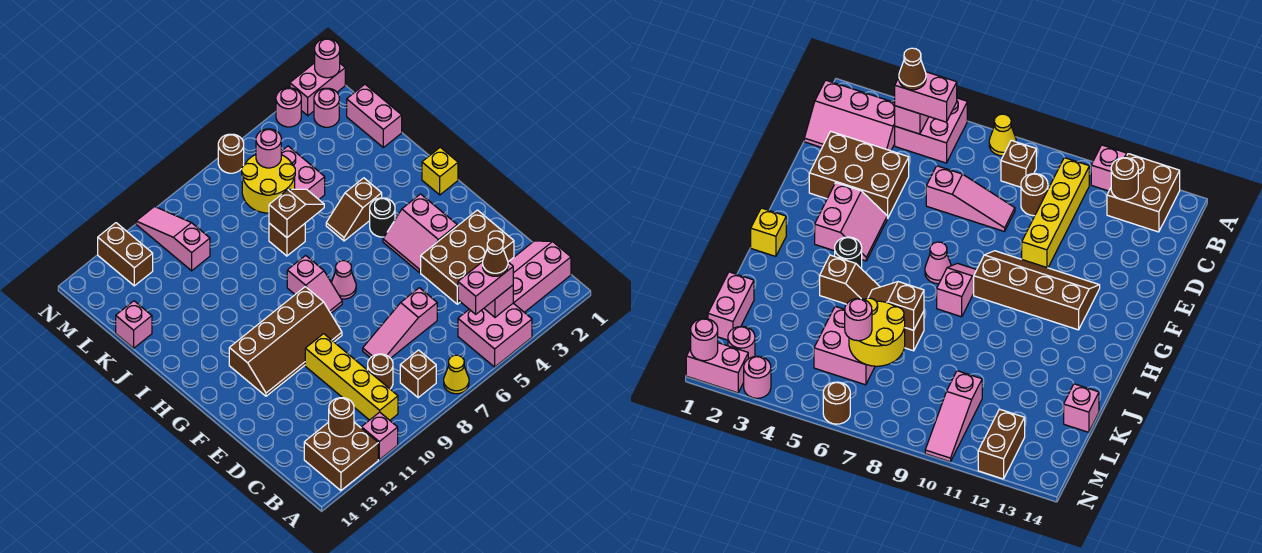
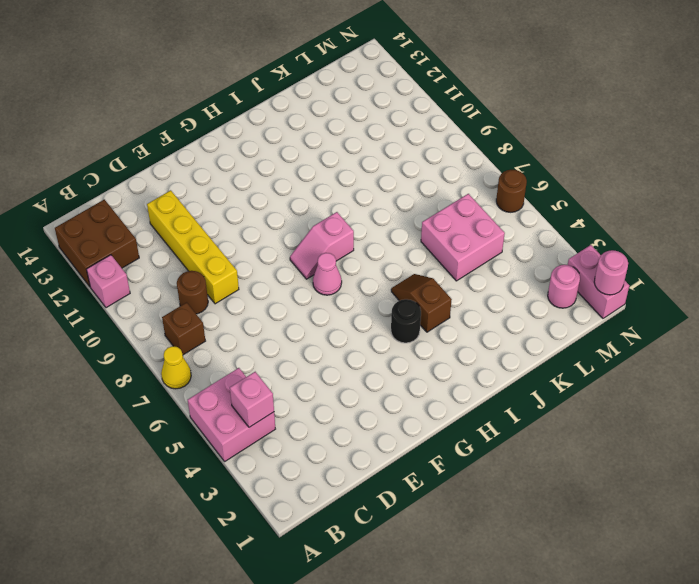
yellow 1x4 brick [147,190,239,304] -> yellow 1x4 brick turned to [305,334,398,420]
none -> pink 2x3 slope [509,241,571,312]
none -> brown 2x3 brick [421,210,514,304]
none -> pink 1x3 slope [363,288,437,358]
none -> pink 2x2 slope [383,194,457,273]

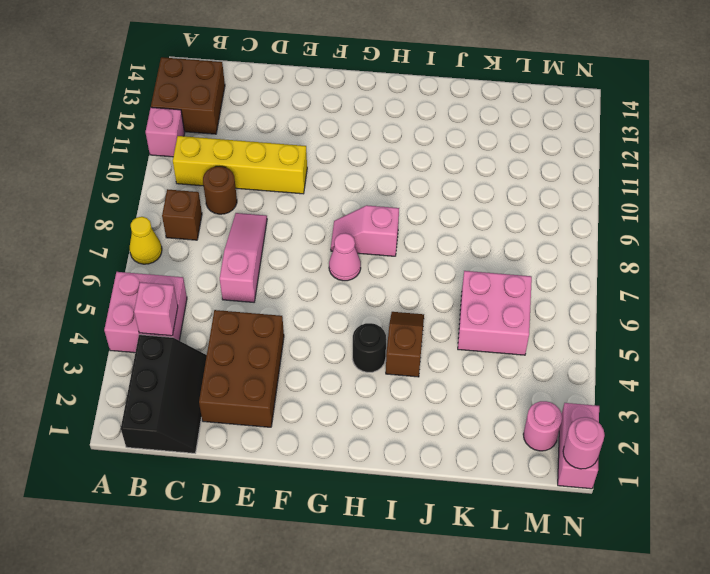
black 2x3 slope [121,335,207,453] -> pink 2x3 slope [509,241,571,312]
none -> pink 2x2 slope [383,194,457,273]
none -> brown 2x4 slope [229,287,342,396]
none -> yellow 1x1 brick [422,147,458,195]
none -> brown 1x1 brick [269,223,305,256]

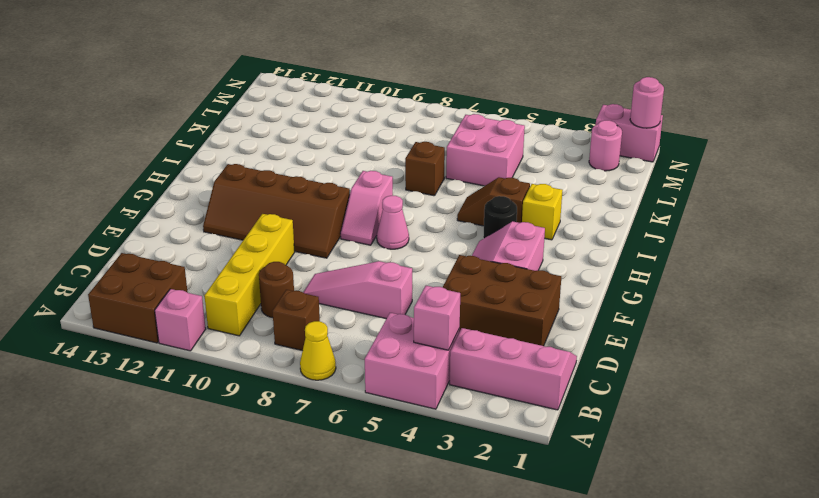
yellow 1x1 brick [522,184,563,240] -> yellow 1x1 brick moved to [422,147,458,195]
none -> pink 1x2 brick [347,84,402,147]
none -> pink 1x1 brick [116,301,152,348]
none -> pink 1x3 slope [136,207,210,271]
none -> brown 1x2 brick [98,223,153,286]

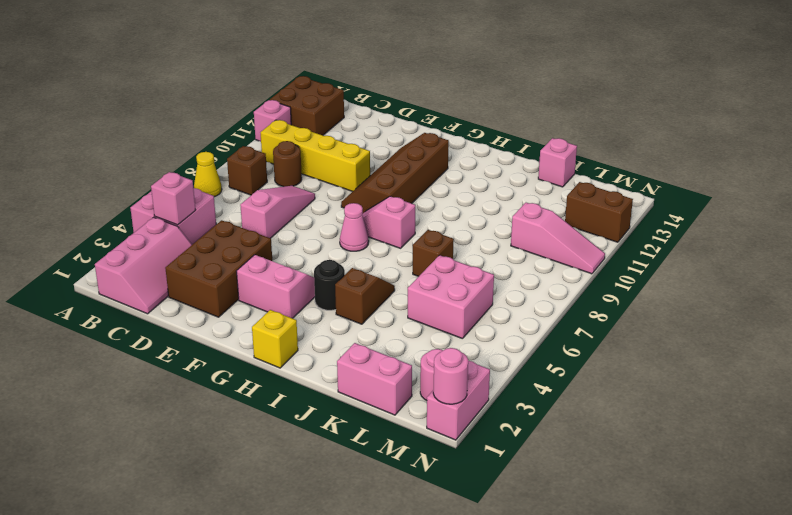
none -> pink 1x1 round brick [276,88,301,127]
none -> brown 1x1 round brick [218,134,244,173]
none -> brown 1x1 round brick [329,398,354,437]
none -> brown 1x2 slope [269,189,324,238]

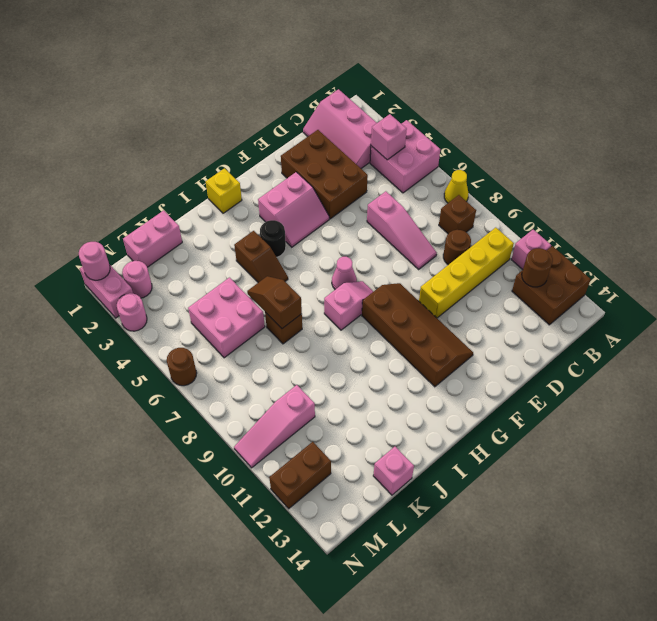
none -> yellow 2x2 round brick [242,155,295,213]
none -> pink 1x2 brick [458,262,513,314]
none -> pink 1x1 round brick [256,129,281,168]
none -> brown 1x1 cone [483,238,508,276]

